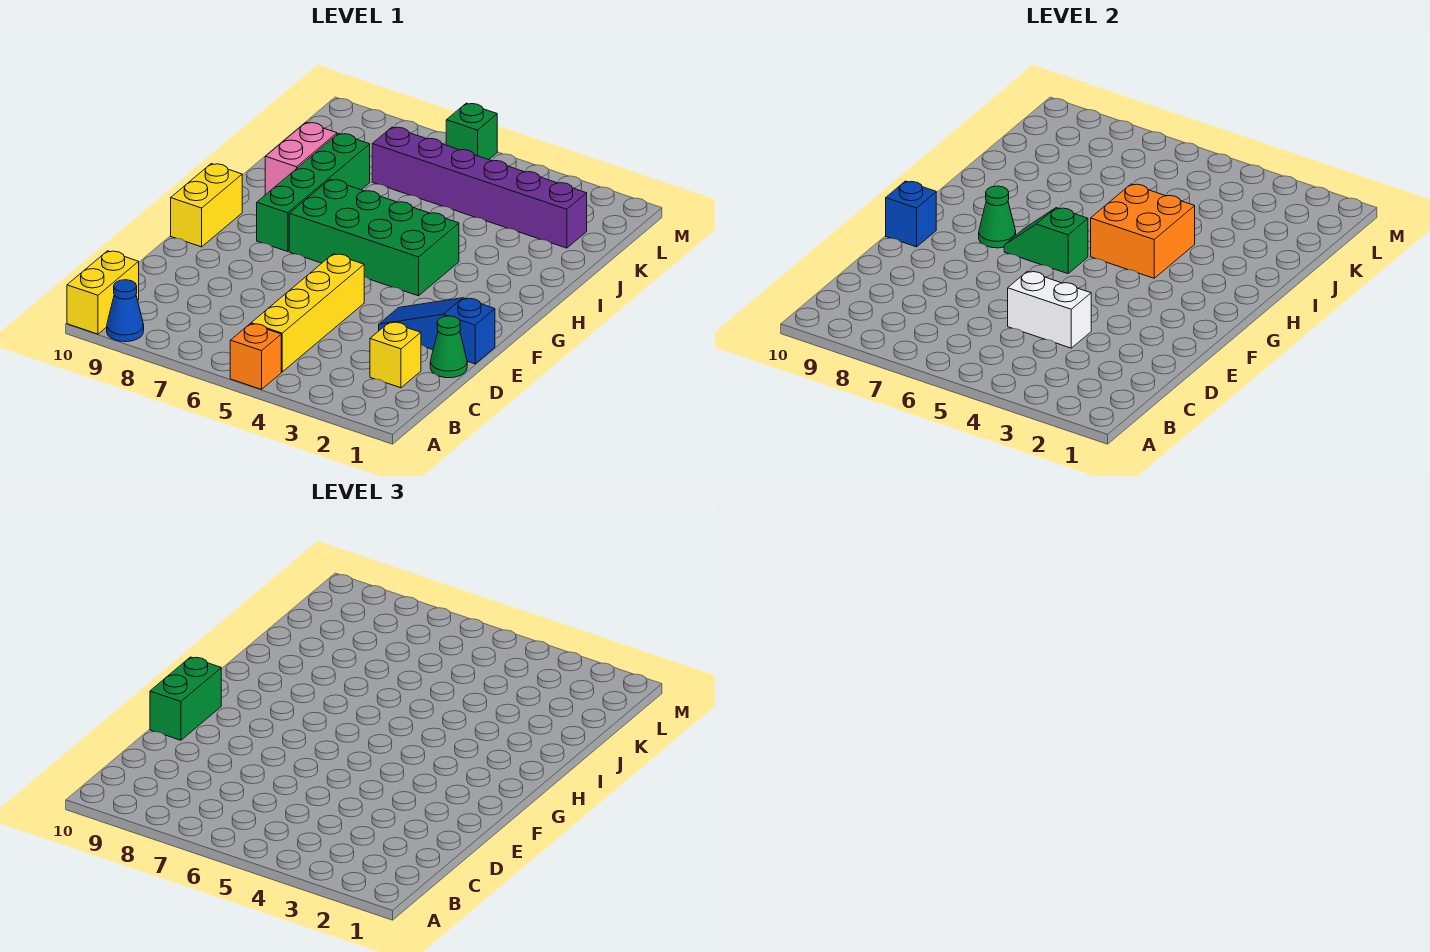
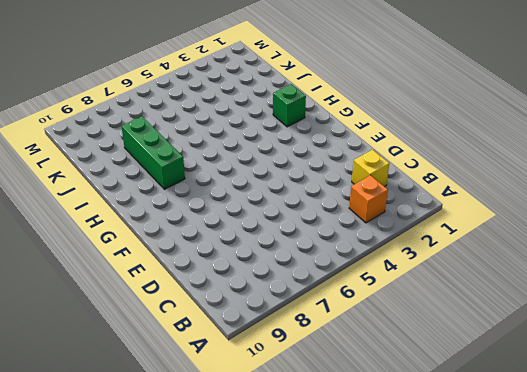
orange 1x1 brick [349,175,388,223] -> orange 1x1 brick moved to [230,324,281,389]
green 1x1 brick [273,84,306,127] -> green 1x1 brick moved to [446,103,497,160]
green 1x3 brick [121,116,185,189] -> green 1x4 brick [257,133,370,252]
none -> blue 1x1 cone [107,280,144,342]
none -> yellow 1x2 brick [67,251,139,334]
none -> yellow 1x4 brick [251,254,364,372]

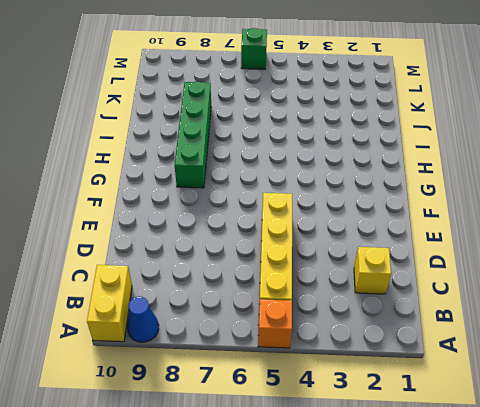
none -> green 1x1 cone [430,316,467,378]
none -> blue 1x3 slope [379,298,495,364]
none -> yellow 1x2 brick [171,164,242,247]

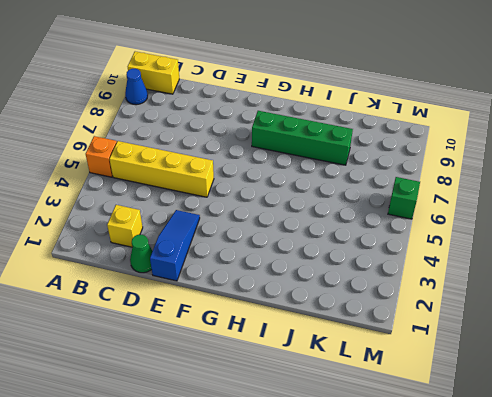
none -> yellow 1x2 brick [171,164,242,247]
none -> green 2x4 brick [289,180,459,296]
none -> pink 1x2 brick [265,122,337,195]

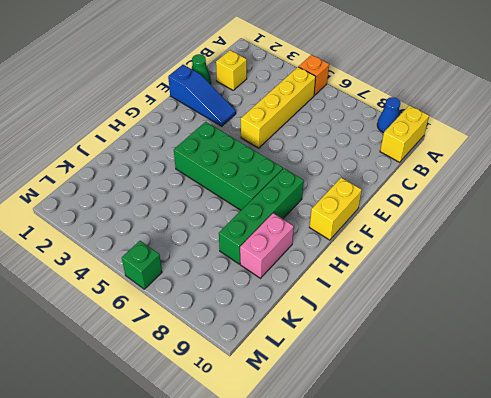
none -> purple 1x6 brick [372,127,587,248]
none -> white 1x2 brick [1008,271,1091,348]
none -> blue 1x1 brick [886,181,936,247]

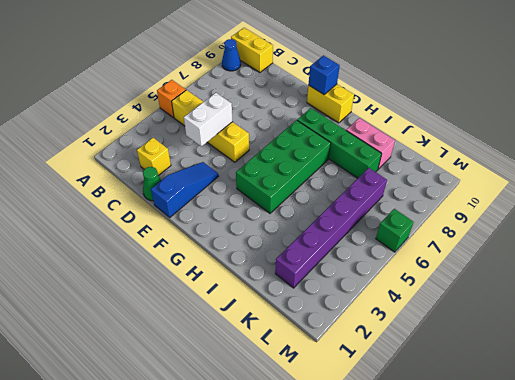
none -> green 1x2 slope [1004,208,1088,274]
none -> green 1x1 cone [979,186,1016,248]
none -> orange 2x2 brick [1091,184,1195,278]

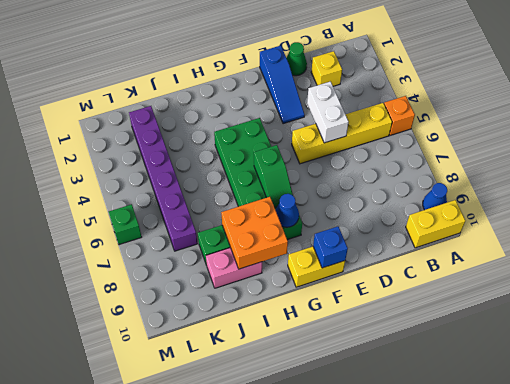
blue 1x1 cone [275,194,299,227] -> green 1x1 cone [979,186,1016,248]
orange 2x2 brick [221,197,288,269] -> orange 2x2 brick moved to [1091,184,1195,278]
none -> green 1x2 brick [150,657,221,740]

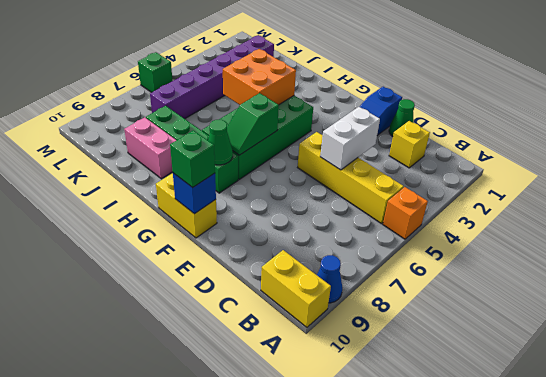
green 1x1 brick [170,130,215,188] -> green 1x2 brick [150,657,221,740]

